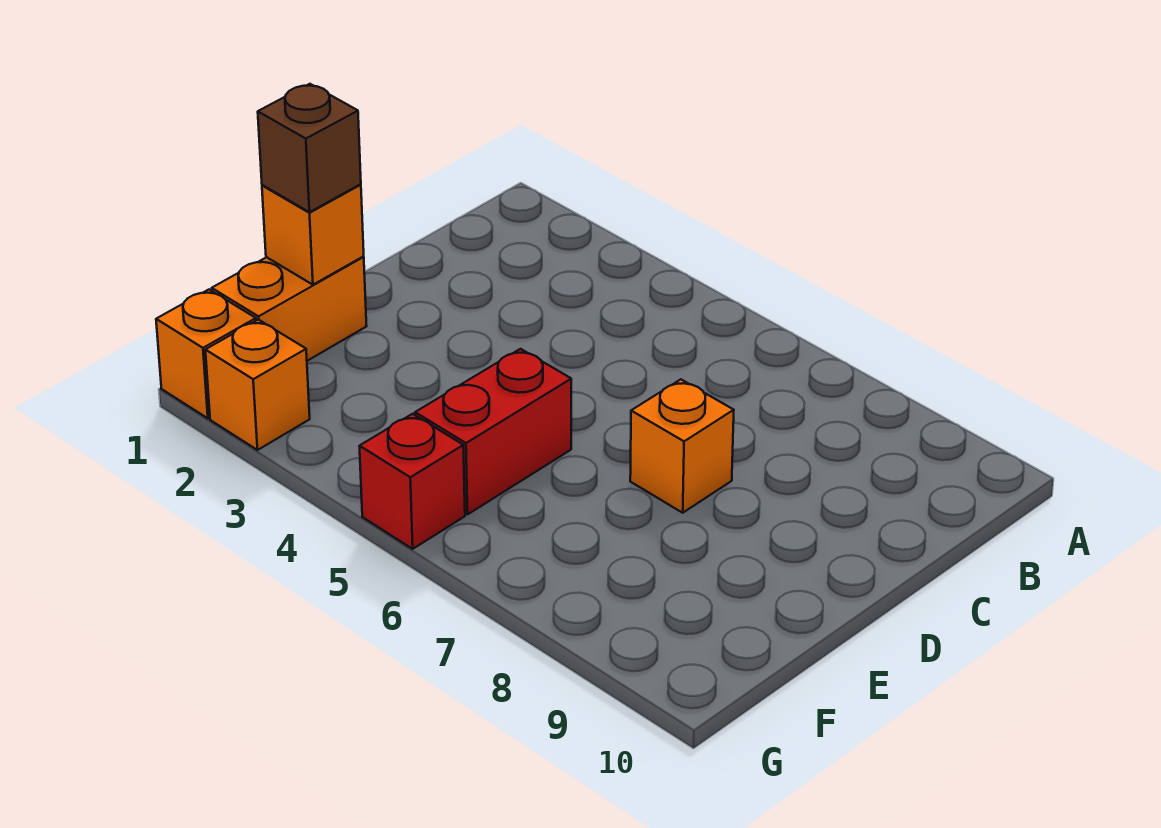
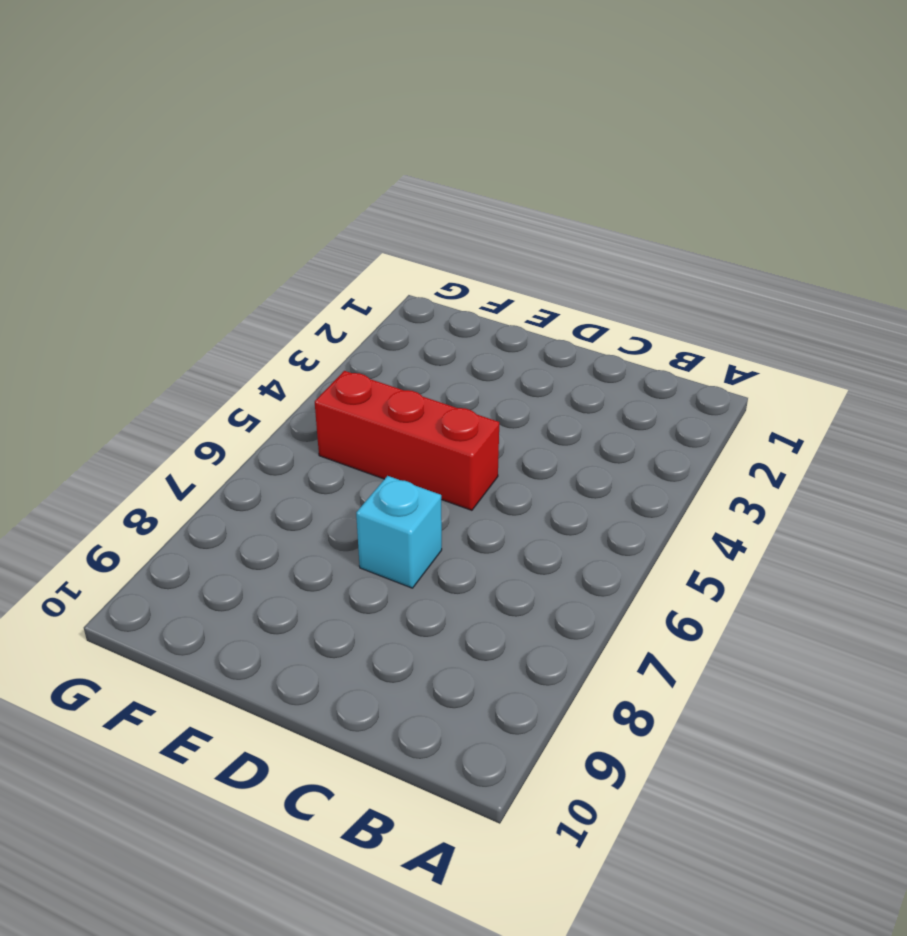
red 1x3 brick [315,371,499,510] -> red 1x2 brick [415,349,571,514]
cyan 1x1 brick [356,476,442,588] -> orange 1x1 brick [630,379,734,513]
none -> orange 1x2 brick [212,257,366,361]
none -> orange 1x1 brick [156,290,256,418]

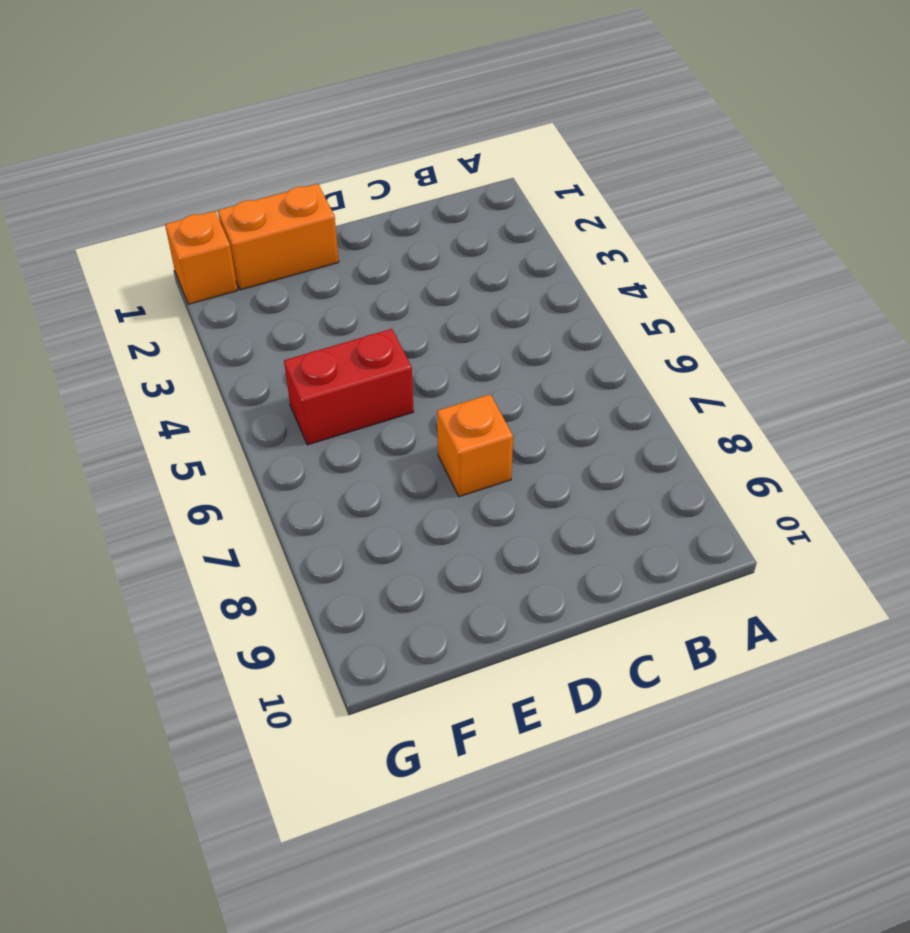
none -> orange 1x1 brick [205,320,310,450]
none -> red 1x1 brick [360,414,465,549]

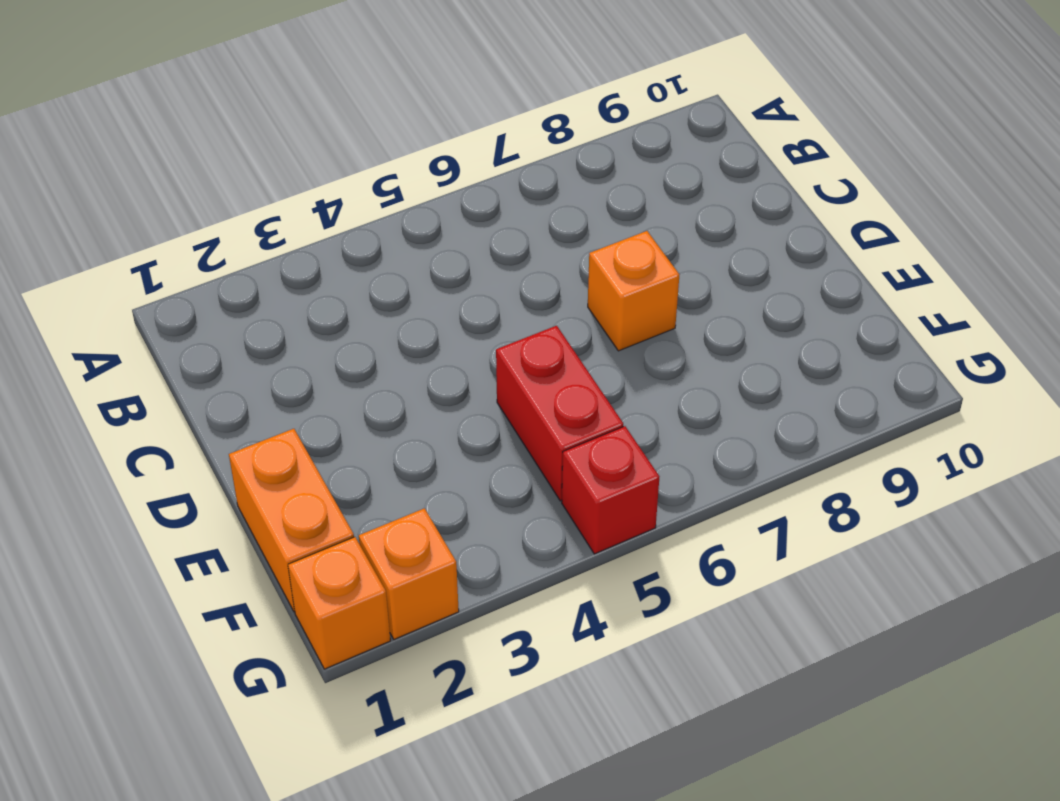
none -> orange 1x1 brick [262,184,364,285]
none -> brown 1x1 brick [258,84,361,212]

